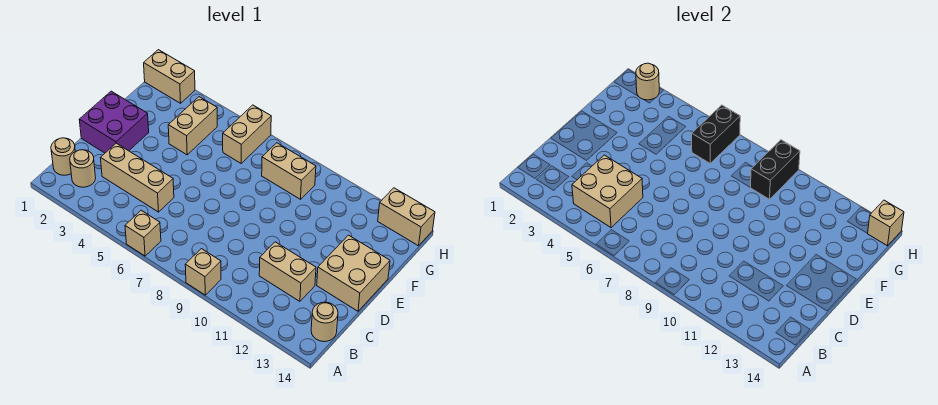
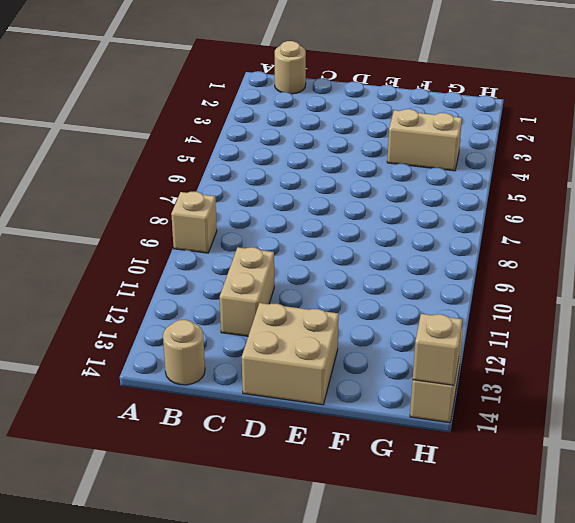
none -> tan 1x1 brick [125,210,161,256]
none -> tan 1x1 round brick [70,150,96,187]
none -> tan 1x3 brick [101,143,174,212]

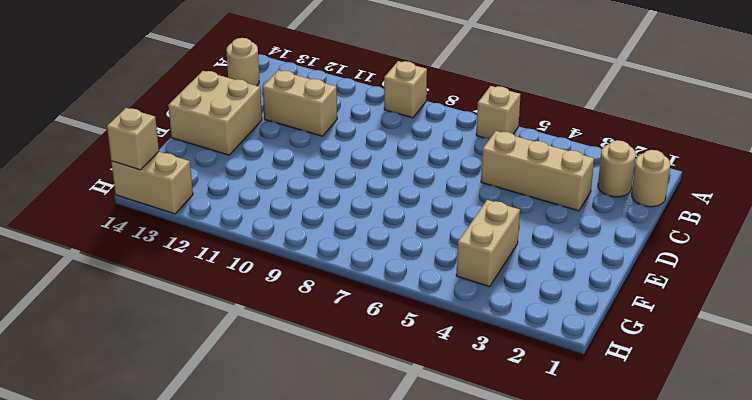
none -> purple 2x2 brick [79,91,149,153]
none -> tan 1x2 brick [223,105,271,163]
none -> tan 1x2 brick [262,143,316,199]

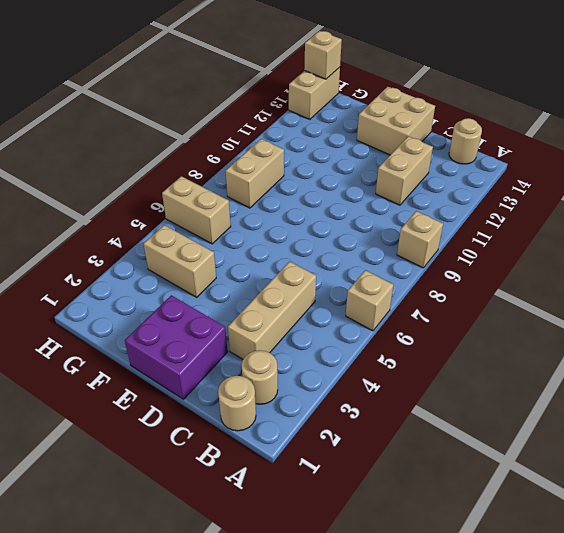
none -> tan 1x2 brick [144,50,195,103]
none -> tan 2x2 brick [572,155,643,228]
none -> black 1x2 brick [692,105,740,163]

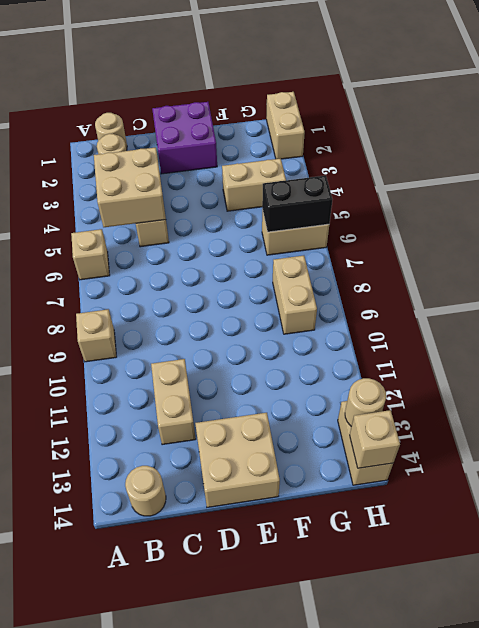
tan 1x1 round brick [345,378,386,426] -> tan 1x1 round brick moved to [636,63,659,100]
none -> black 1x2 brick [751,140,800,199]

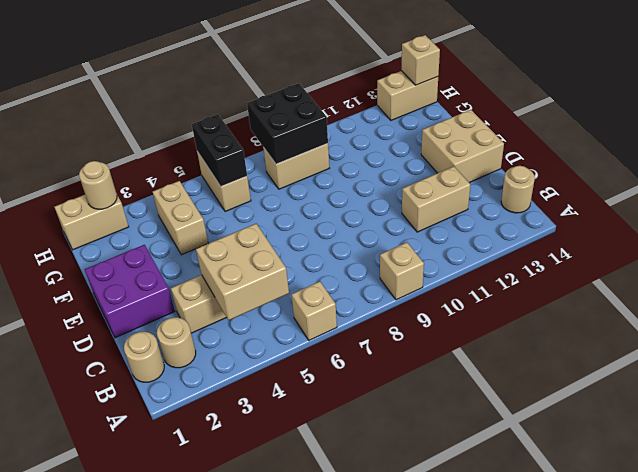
black 2x2 brick [247,83,328,164] -> black 1x2 brick [751,140,800,199]

